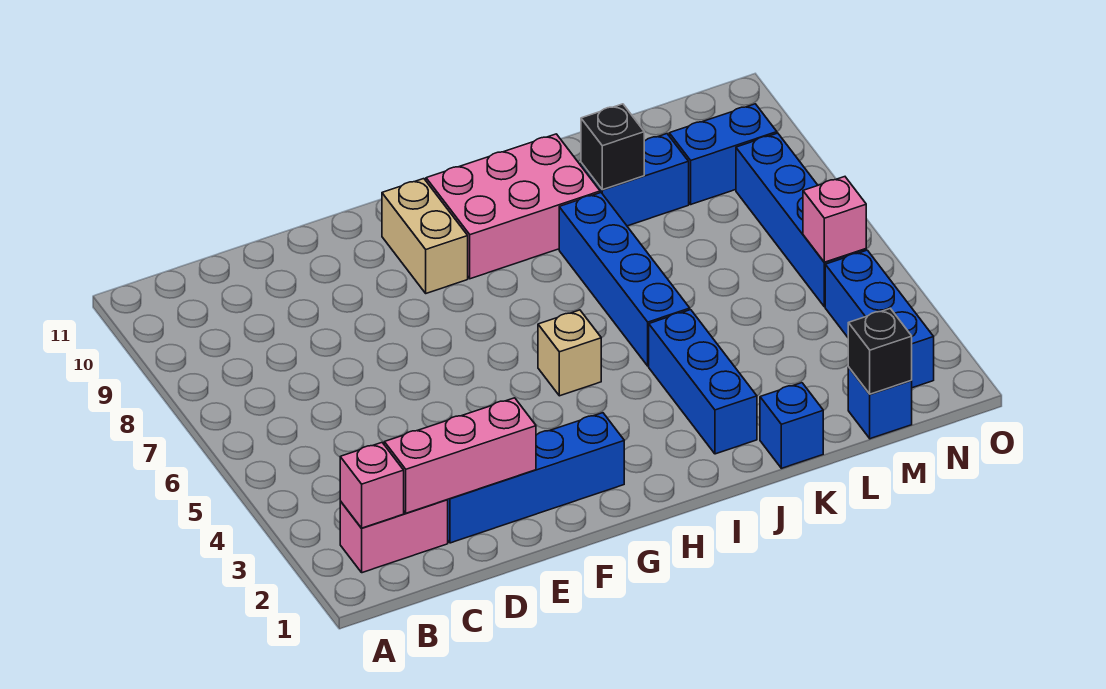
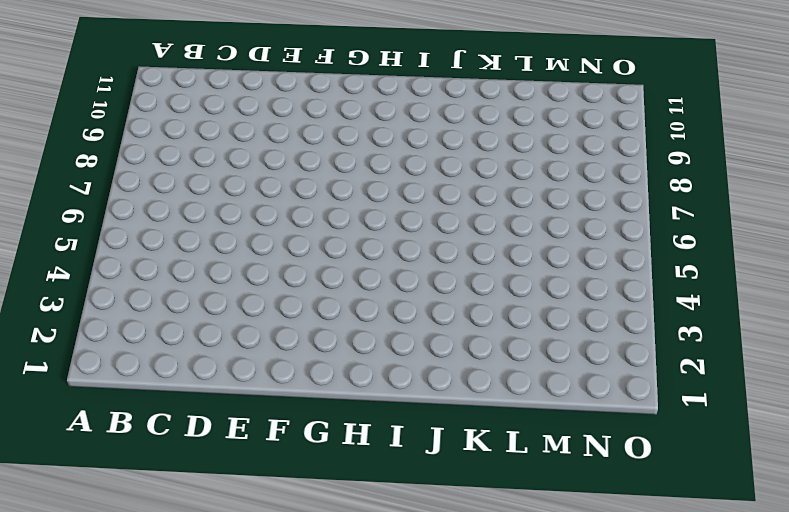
none -> pink 1x2 brick [340,500,448,573]
none -> blue 1x4 brick [448,413,624,543]
none -> tan 1x2 brick [382,179,468,293]

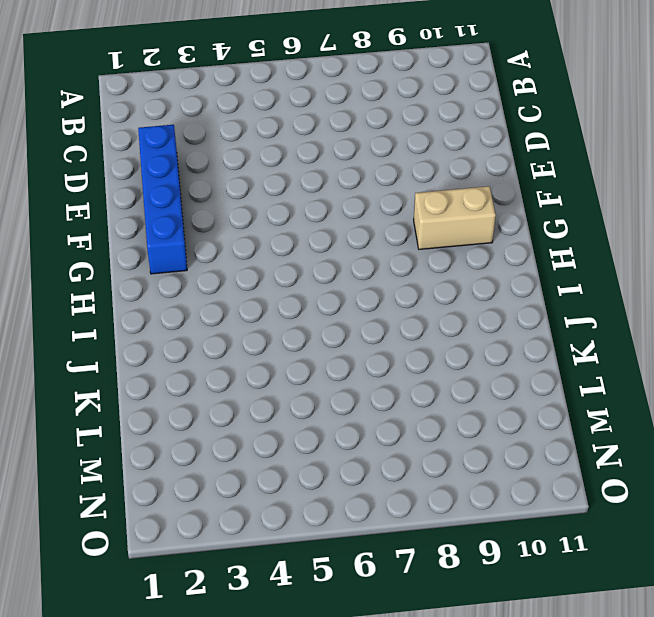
none -> pink 1x2 brick [340,500,448,573]
none -> tan 1x1 brick [538,310,601,396]
none -> pink 2x3 brick [426,134,600,279]

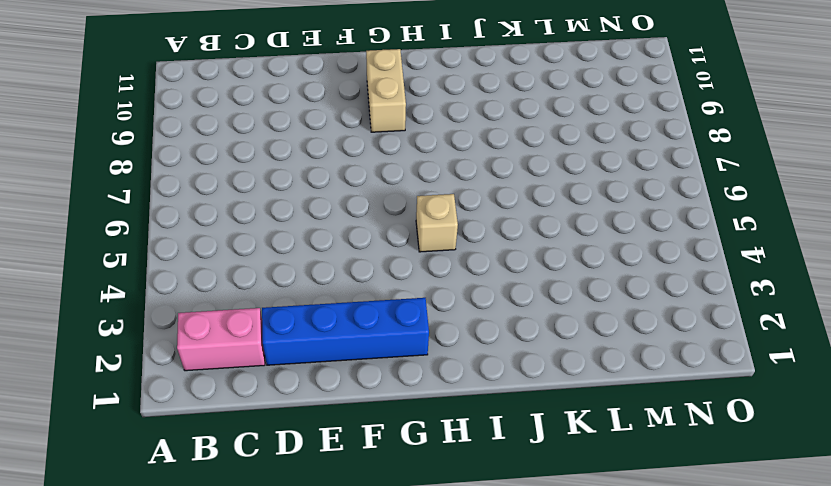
none -> pink 2x3 brick [426,134,600,279]
none -> blue 1x3 brick [649,310,757,454]
none -> blue 1x4 brick [559,193,690,366]

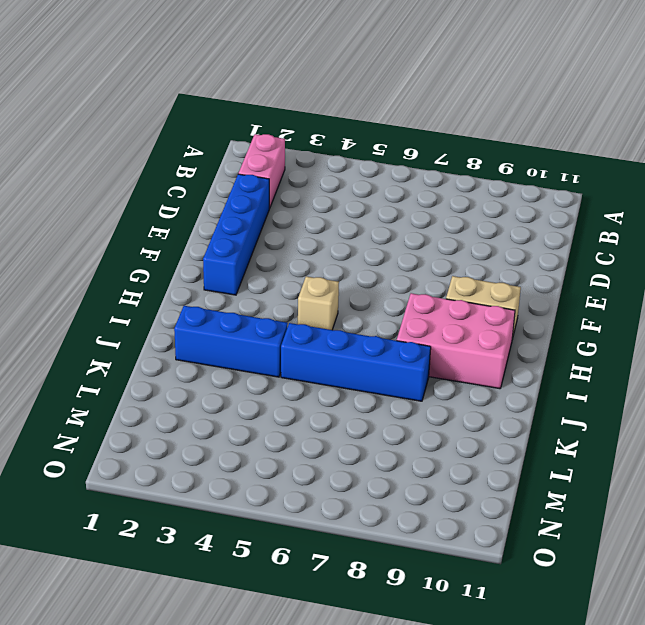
pink 2x3 brick [397,293,515,389] -> pink 2x3 brick turned to [426,134,600,279]
none -> blue 1x1 brick [760,383,823,468]
none -> blue 1x2 brick [581,134,689,226]
none -> blue 1x1 brick [848,367,912,439]

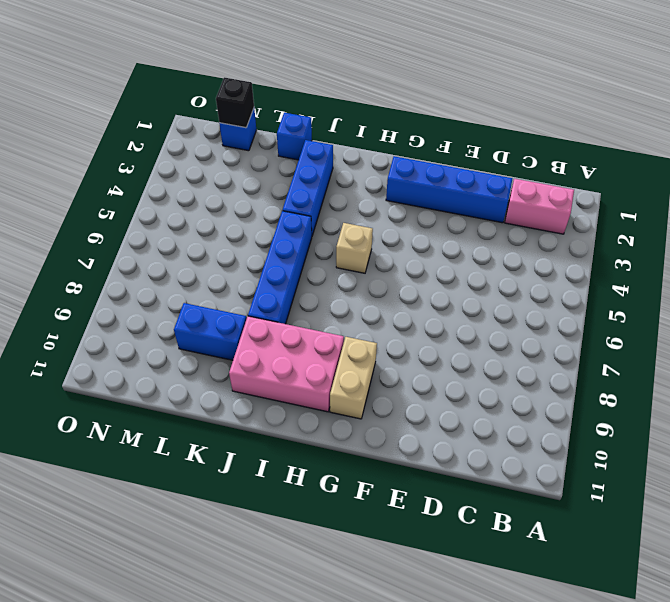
none -> blue 1x2 brick [669,104,777,204]
none -> blue 1x3 brick [825,250,934,388]
none -> blue 1x4 brick [736,133,866,307]

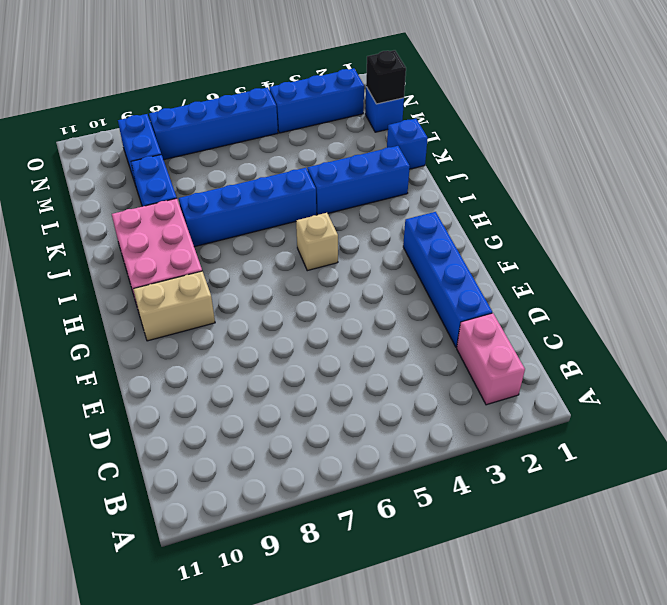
none -> pink 1x1 brick [340,443,404,528]
none -> pink 1x3 brick [384,398,536,513]
none -> black 1x1 brick [581,104,644,190]

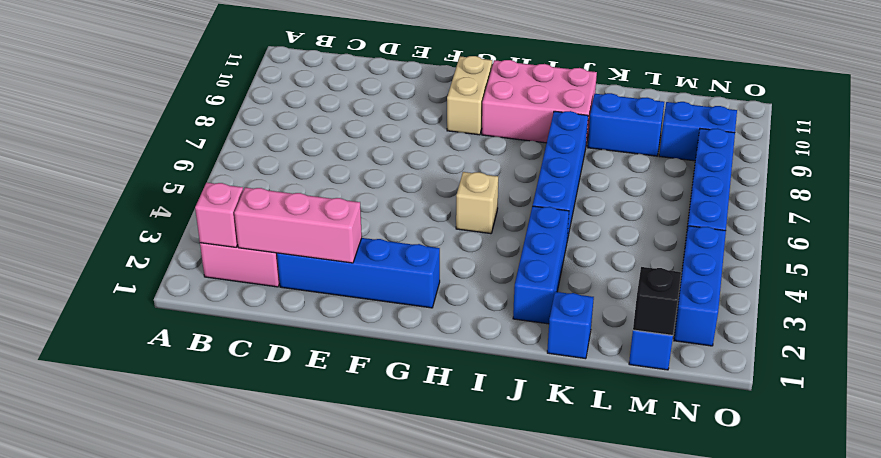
none -> black 1x1 brick [581,104,644,190]
none -> pink 1x1 brick [803,177,866,262]

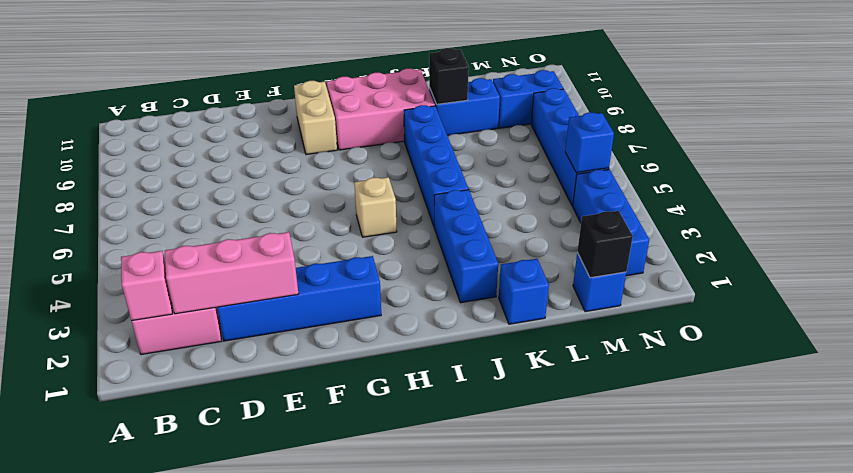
blue 1x1 brick [565,112,614,173] -> pink 1x1 brick [803,177,866,262]

